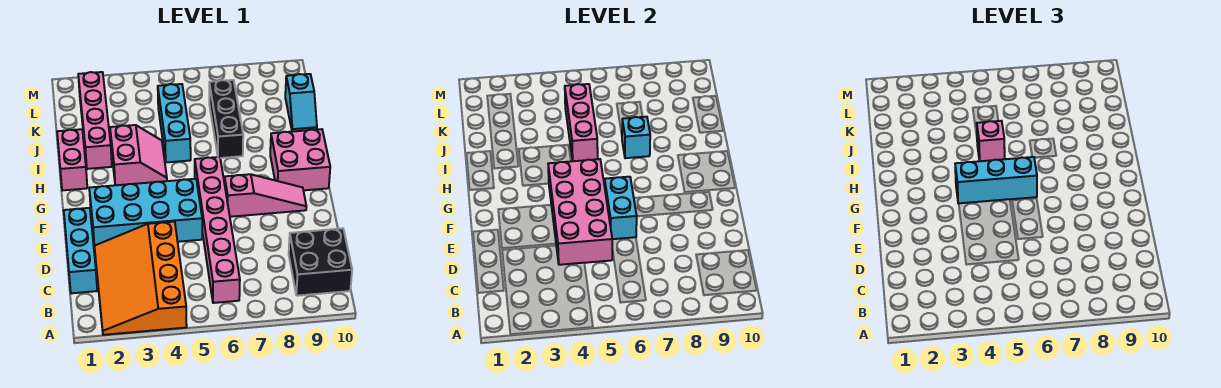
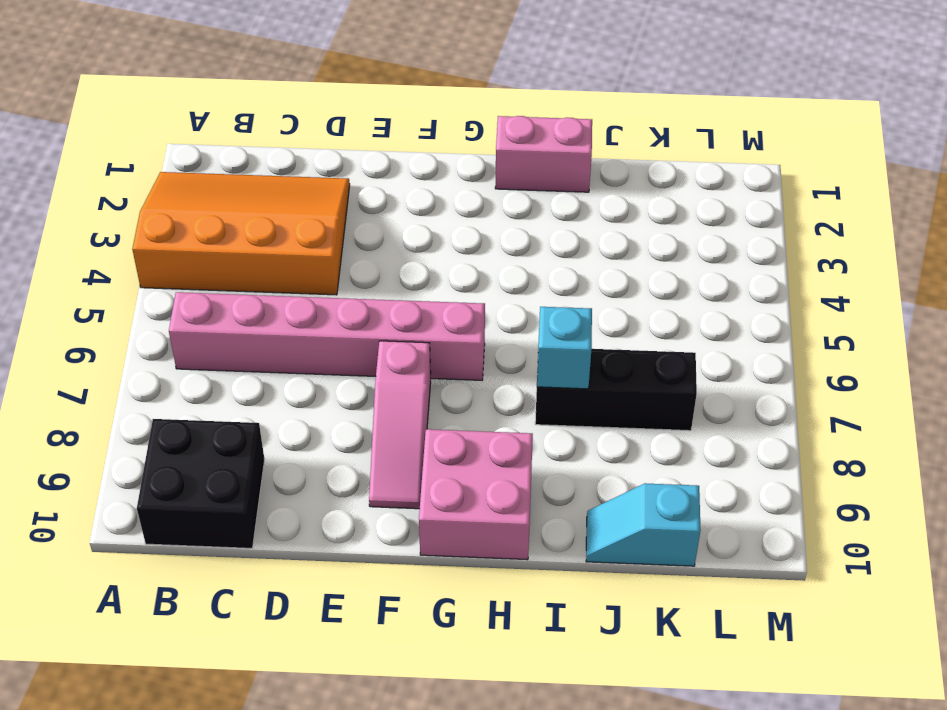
none -> cyan 1x3 brick [64,208,97,293]
none -> cyan 2x4 brick [89,179,202,246]
none -> pink 2x2 slope [110,125,167,185]

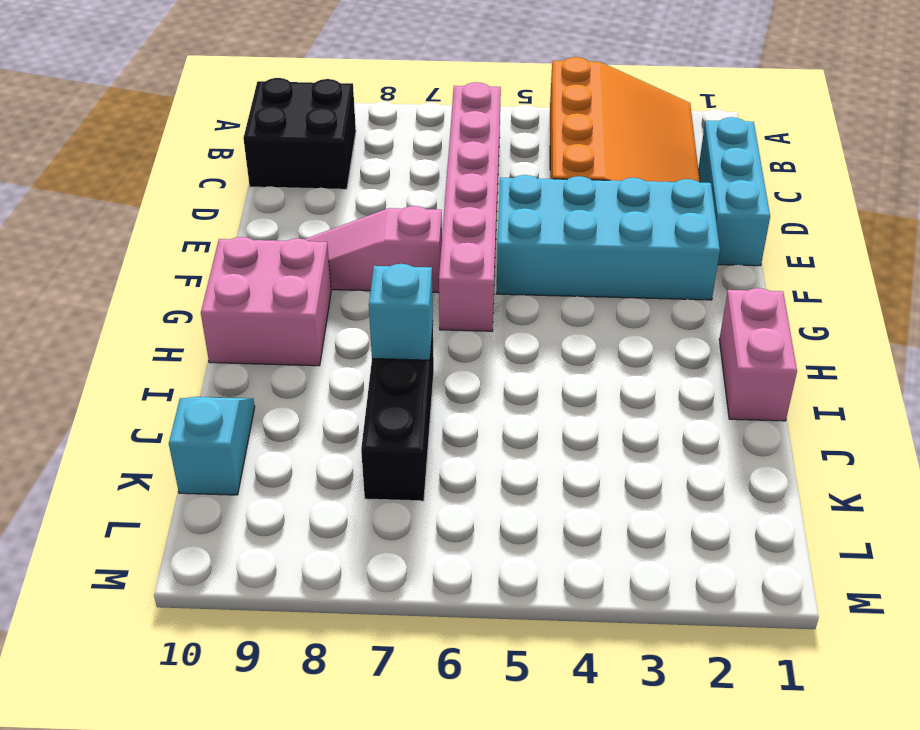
none -> pink 2x2 slope [110,125,167,185]
none -> pink 1x4 brick [78,72,112,169]
none -> cyan 1x3 brick [158,84,191,162]

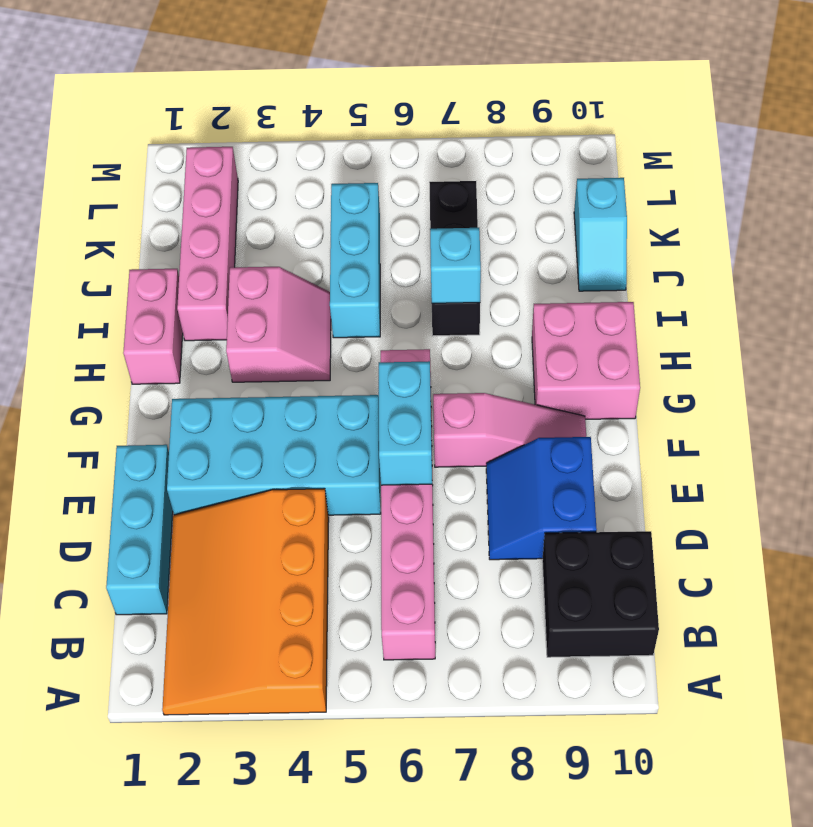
blue 2x2 slope [486,437,597,560] -> none
none -> pink 2x4 brick [548,159,612,265]
none -> pink 1x3 brick [565,84,598,161]
none -> cyan 1x3 brick [955,157,1037,204]

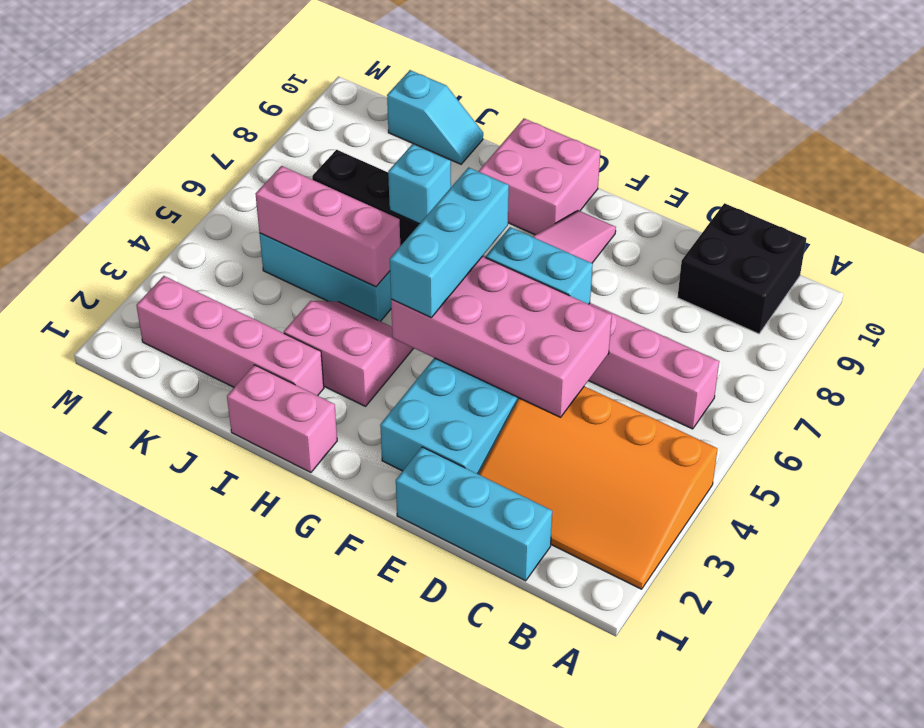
none -> pink 1x1 brick [977,121,1005,161]

